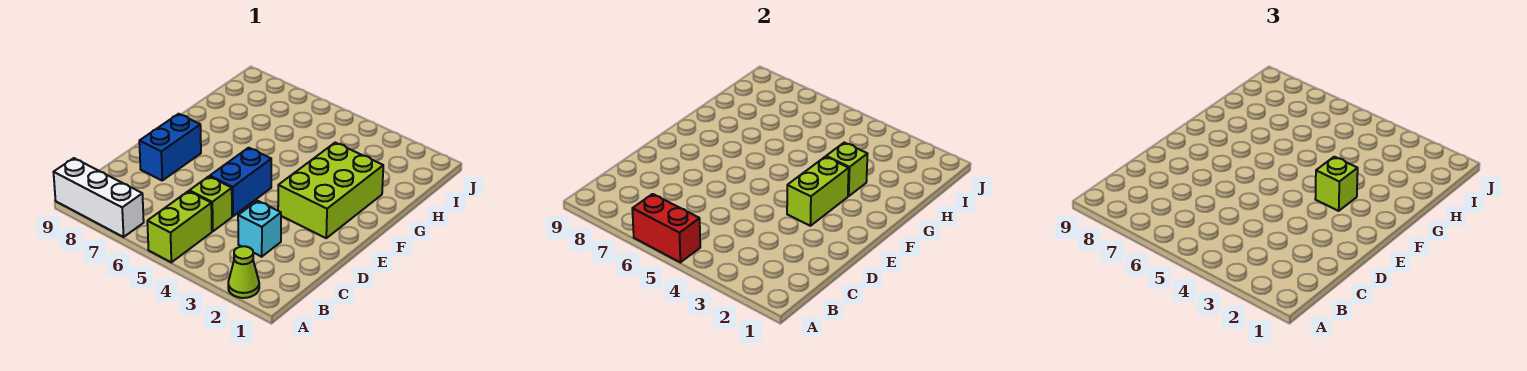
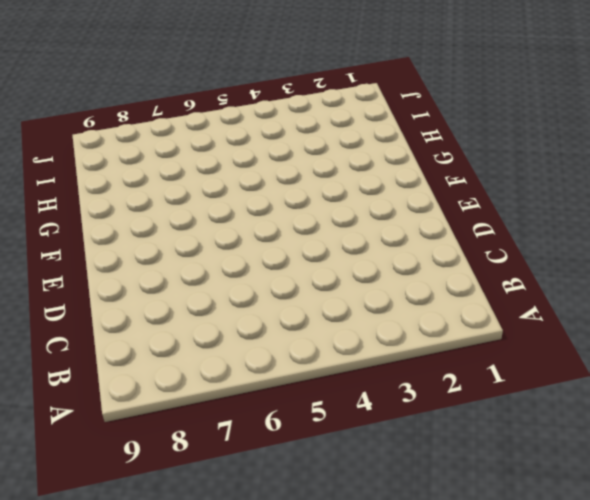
none -> lime 1x1 cone [228,246,259,298]
none -> lime 1x2 brick [147,191,212,262]
none -> white 1x3 brick [54,158,144,237]

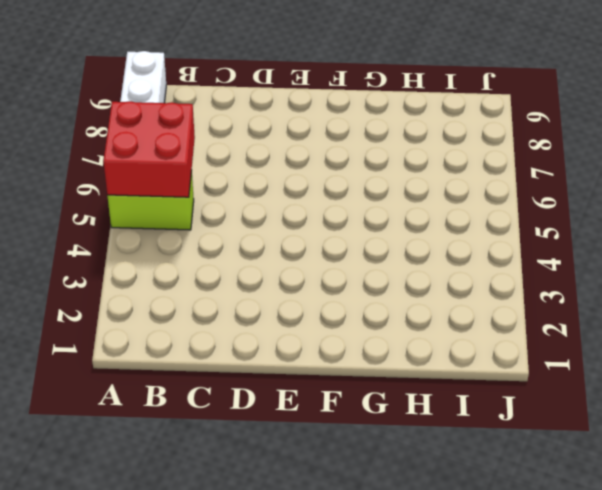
red 2x2 brick [103,101,195,197] -> red 1x2 brick [632,194,700,262]
none -> lime 1x1 cone [228,246,259,298]
none -> cyan 1x1 brick [238,201,281,257]
none -> lime 1x1 brick [189,177,232,231]

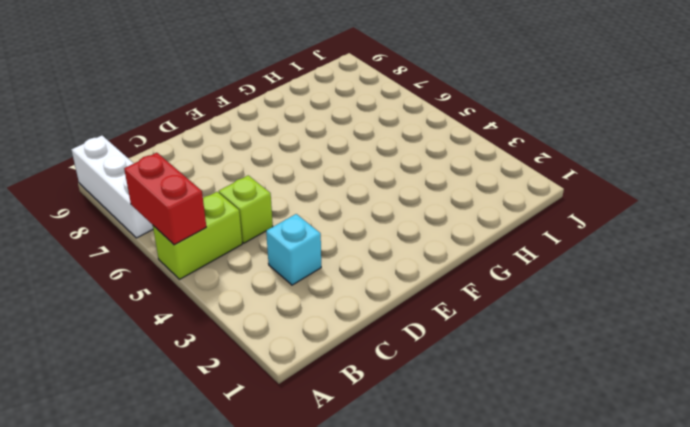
none -> lime 1x1 cone [228,246,259,298]
none -> blue 1x2 brick [210,148,271,216]
none -> blue 1x2 brick [139,114,201,180]

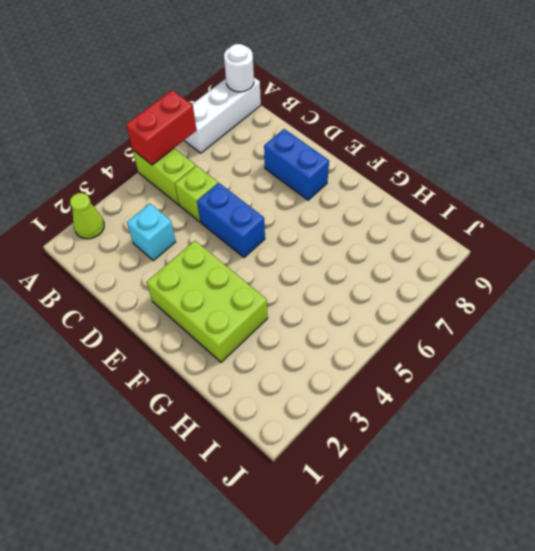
white 1x1 round brick [224,44,254,92] -> none
none -> lime 1x2 brick [787,157,849,226]
none -> lime 1x1 brick [826,143,867,196]
none -> lime 1x1 brick [1315,157,1358,211]

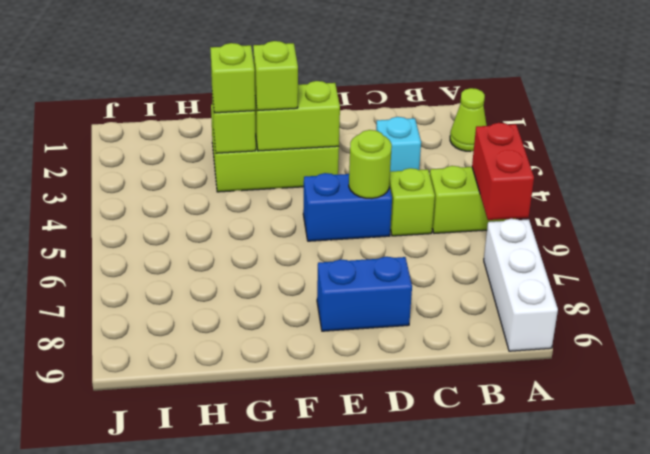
lime 1x1 round brick [349,130,392,199] -> none
lime 1x1 brick [210,43,255,113] -> none

